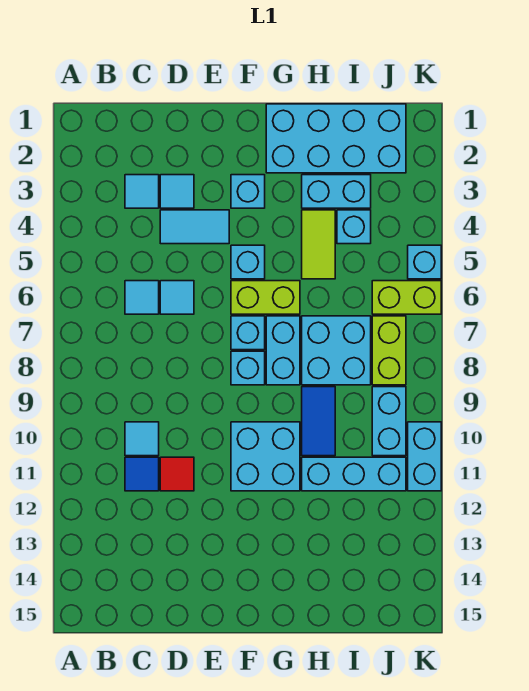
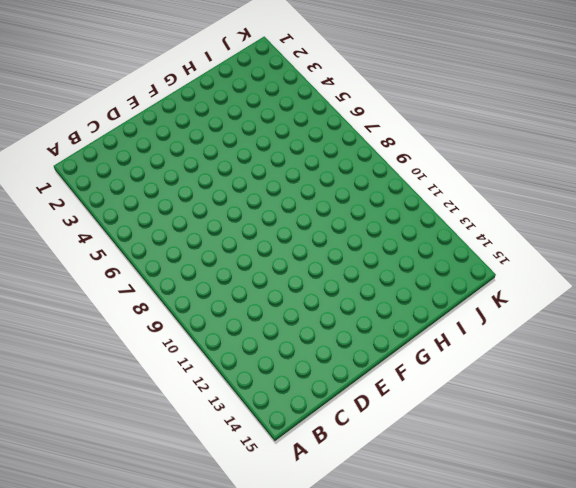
none -> cyan 1x1 tile [125,175,159,208]
none -> cyan 1x1 tile [125,281,159,314]
none -> cyan 1x1 tile [125,422,159,456]

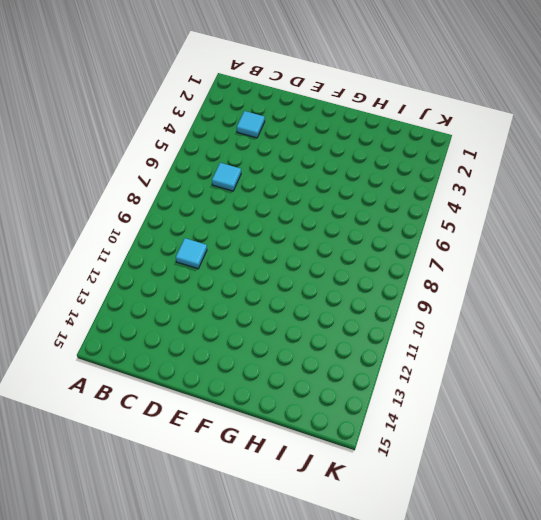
none -> blue 1x1 tile [125,457,159,491]
none -> cyan 1x1 tile [160,175,194,208]
none -> cyan 1x2 tile [160,210,229,244]

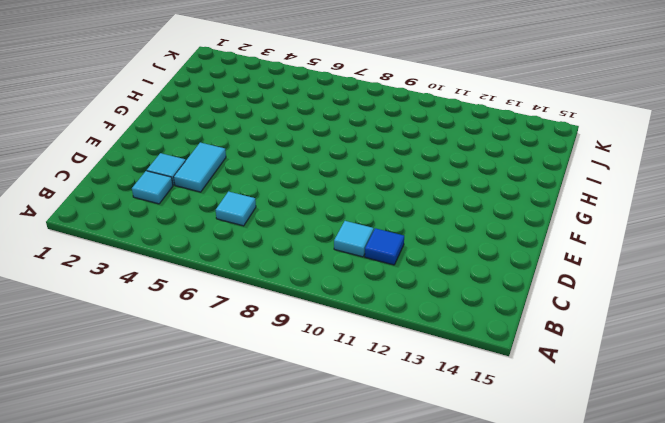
none -> cyan 1x1 tile [160,281,194,314]
none -> red 1x1 tile [160,457,194,491]
none -> cyan 1x1 brick [231,175,265,208]

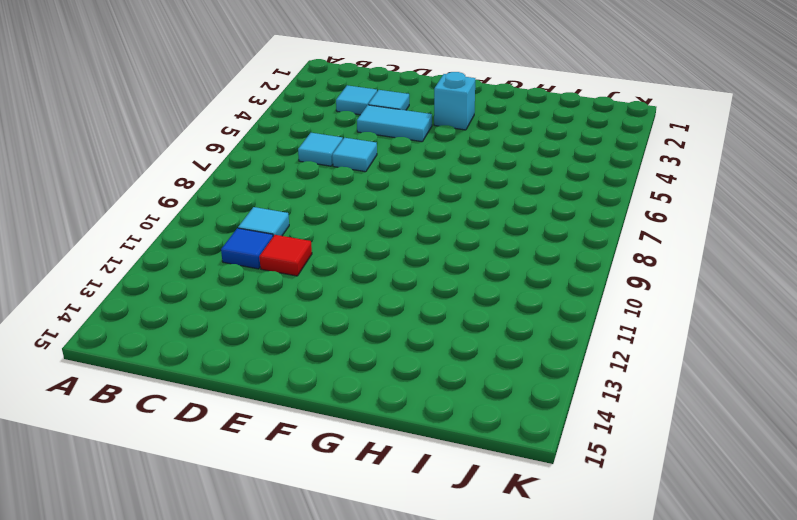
none -> cyan 1x1 brick [231,245,265,279]
none -> lime 1x2 brick [231,281,300,314]
none -> cyan 1x1 brick [231,316,265,350]

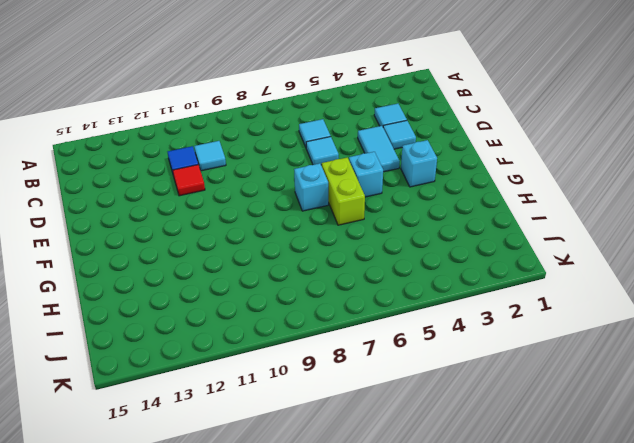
none -> cyan 1x1 brick [231,351,265,385]
none -> cyan 2x2 brick [231,422,300,491]
none -> cyan 2x4 brick [266,104,406,173]

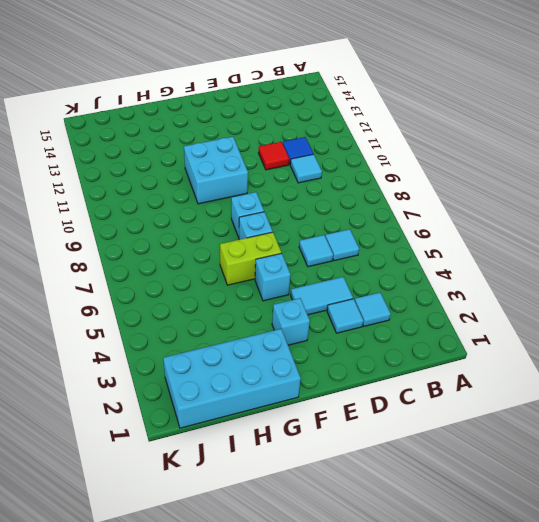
none -> cyan 1x2 brick [266,316,300,385]
none -> cyan 1x2 brick [302,175,371,208]
none -> lime 1x2 tile [302,210,335,279]

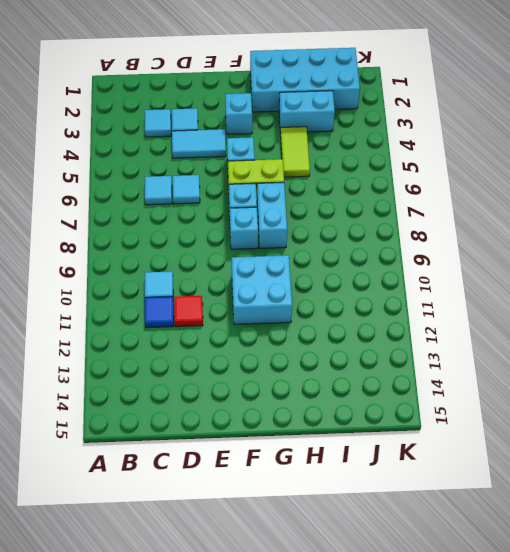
none -> cyan 2x2 brick [302,316,371,385]
none -> blue 1x2 tile [302,387,335,456]
none -> cyan 1x3 brick [302,457,406,491]

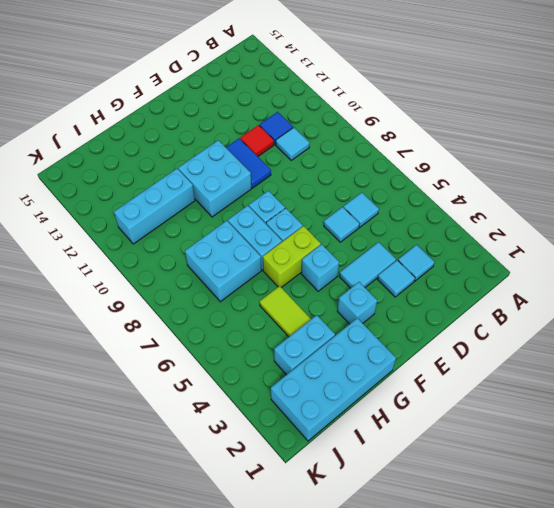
blue 1x2 tile [226,139,271,188] -> blue 1x2 tile moved to [302,387,335,456]
none -> cyan 1x1 brick [337,210,371,244]
none -> lime 1x2 brick [372,281,441,314]
none -> lime 1x2 brick [372,316,406,385]

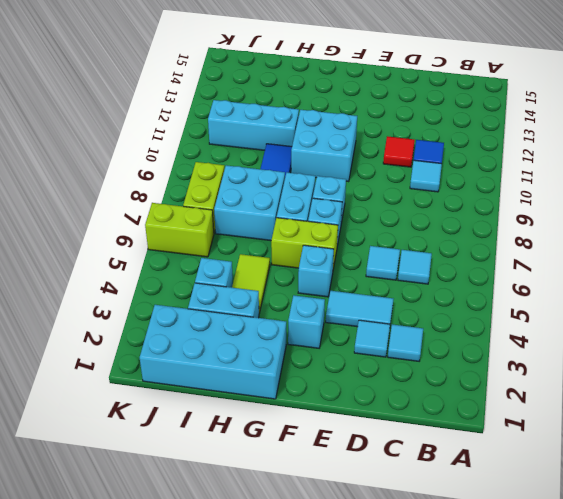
none -> cyan 1x2 brick [372,387,406,456]
none -> cyan 1x1 brick [408,245,441,279]
none -> cyan 1x2 brick [408,422,441,491]

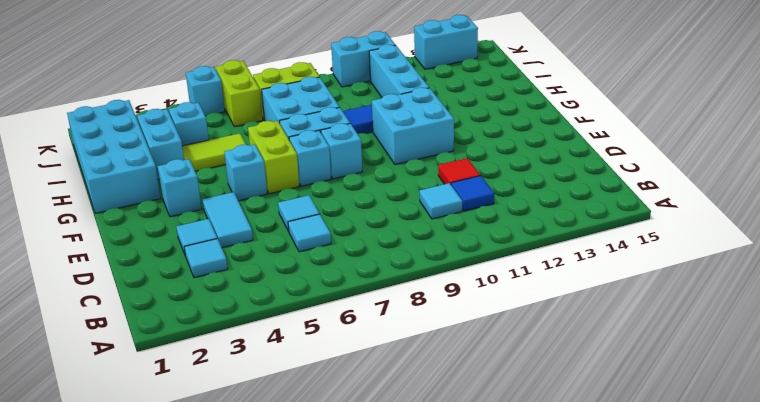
cyan 1x2 brick [414,15,478,69] -> cyan 1x2 brick moved to [372,387,406,456]

